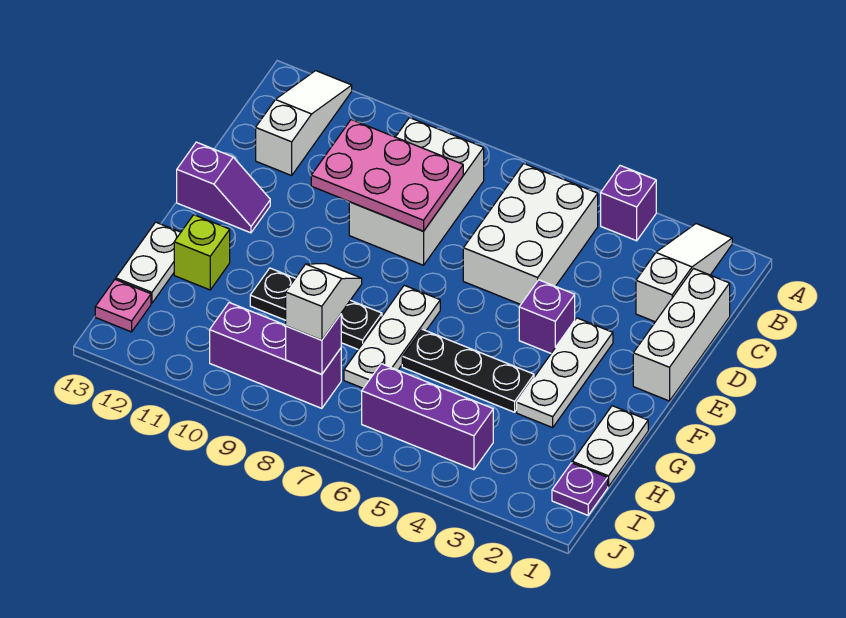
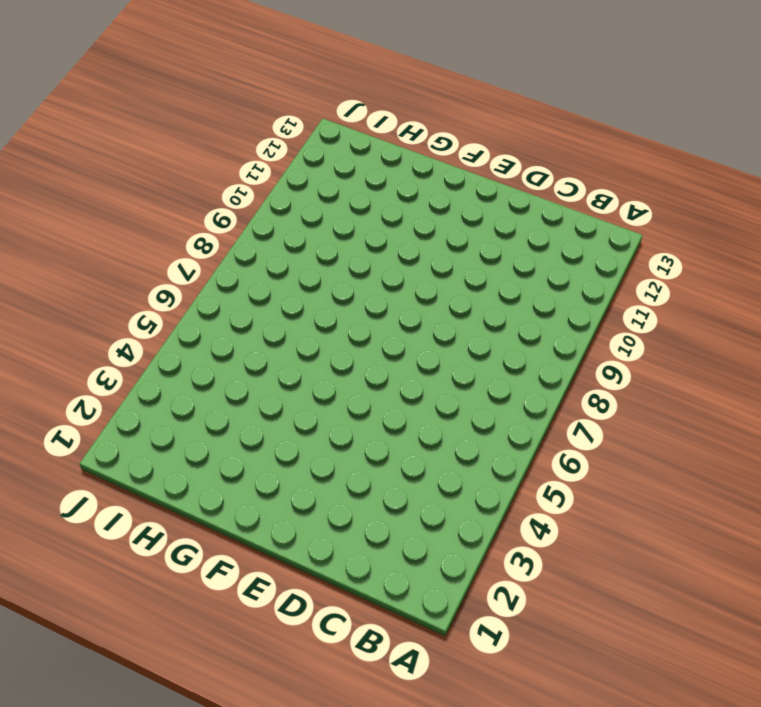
none -> white 1x3 slope [636,224,732,322]
none -> purple 1x1 brick [601,166,656,241]
none -> white 1x3 slope [256,71,352,176]

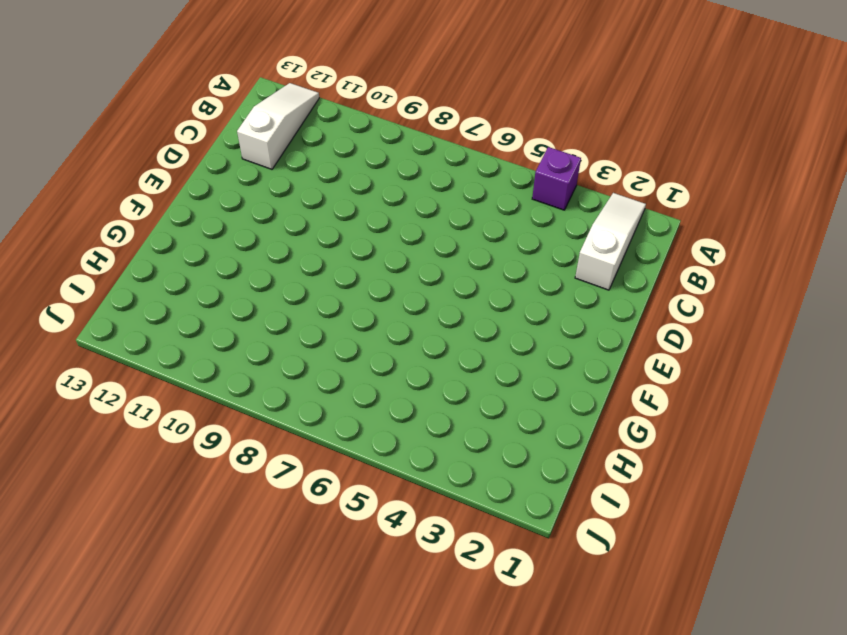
none -> white 2x3 brick [463,164,598,304]
none -> white 2x3 brick [349,118,484,265]
none -> white 1x3 brick [633,269,730,401]

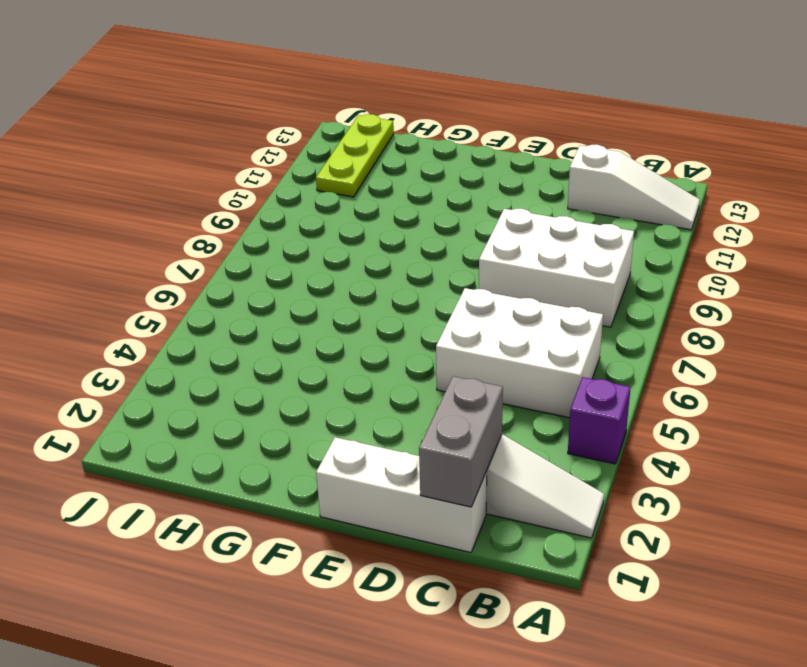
grey 1x2 brick [419,376,503,507] -> none
lime 1x3 plate [316,114,394,197] -> pink 1x1 plate [95,279,151,332]
none -> white 1x3 plate [517,318,613,428]
none -> purple 1x1 brick [519,280,575,353]
none -> purple 1x2 slope [177,142,270,233]

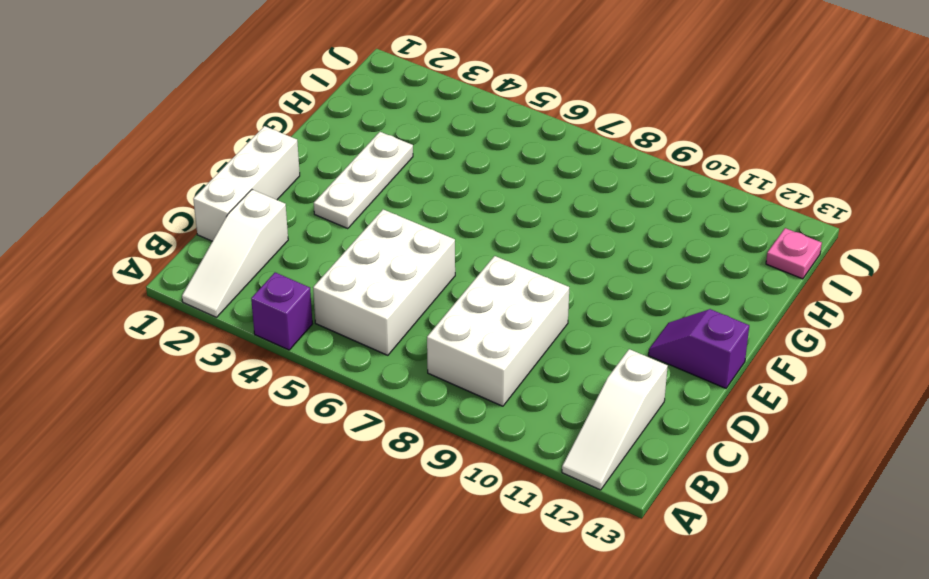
none -> purple 1x1 brick [519,280,575,353]
none -> white 1x3 plate [344,285,440,388]
none -> white 1x2 plate [572,406,648,487]

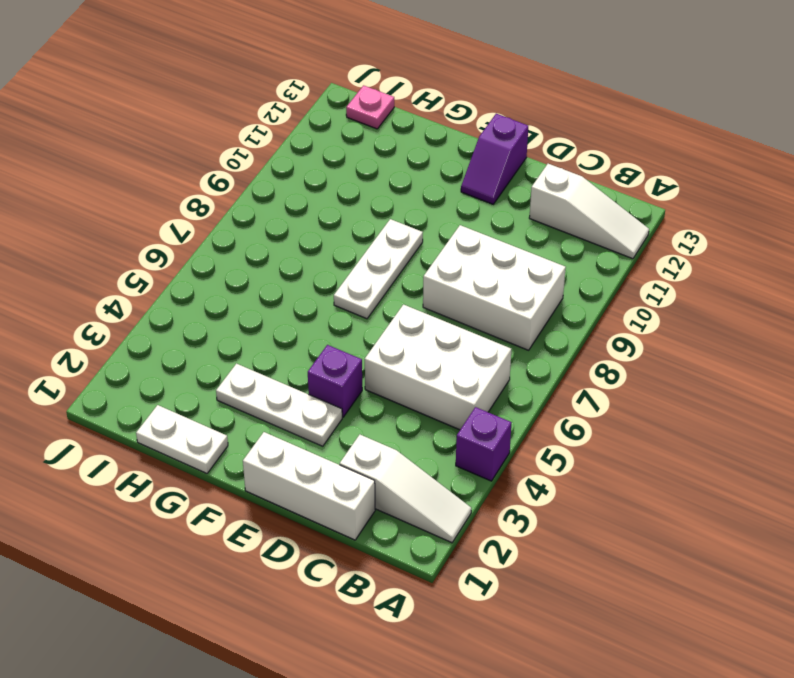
white 1x3 plate [334,219,423,319] -> white 1x3 plate turned to [344,285,440,388]
none -> black 1x3 plate [402,329,534,412]
none -> black 1x3 plate [250,268,382,349]
none -> lime 1x1 brick [174,215,230,290]

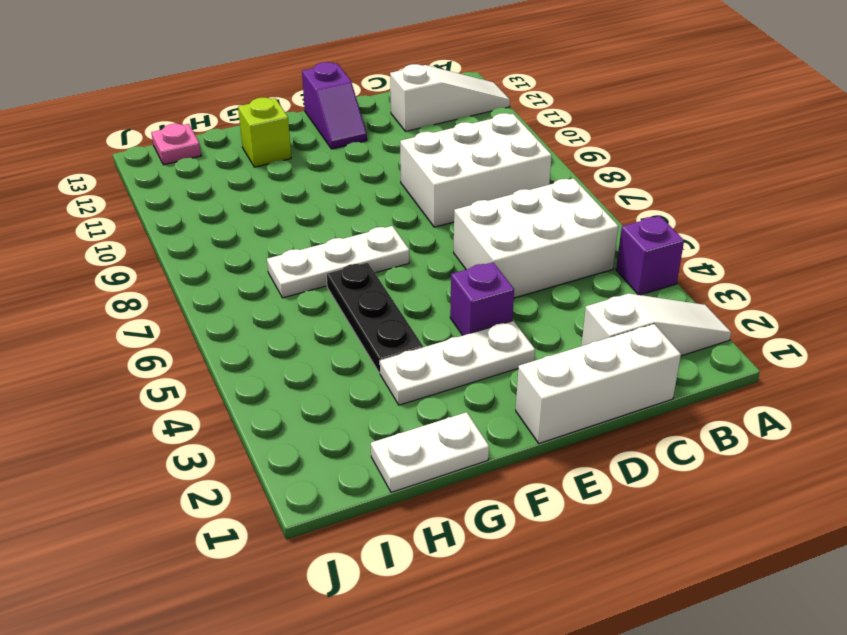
none -> black 1x3 plate [250,268,382,349]
none -> white 1x2 plate [116,222,181,303]
none -> purple 1x1 plate [552,463,608,515]

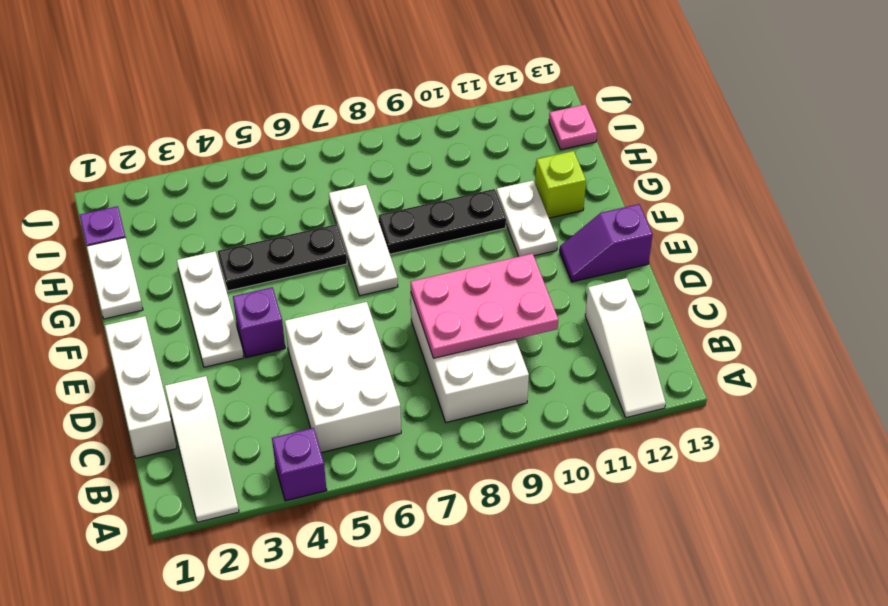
white 1x2 plate [496,180,558,257] -> white 1x2 plate moved to [116,222,181,303]
none -> purple 1x3 brick [362,364,493,470]
none -> purple 1x3 brick [210,303,341,408]
none -> purple 1x1 brick [286,314,341,374]

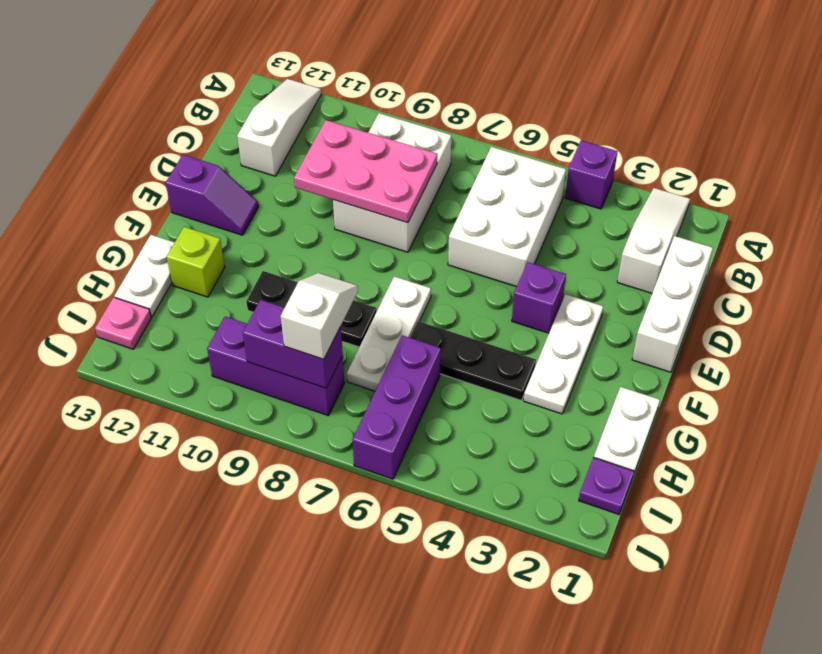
purple 1x3 brick [353,335,441,479] -> purple 1x3 brick turned to [362,364,493,470]
purple 1x2 brick [243,300,343,388] -> purple 1x1 brick [286,314,341,374]

